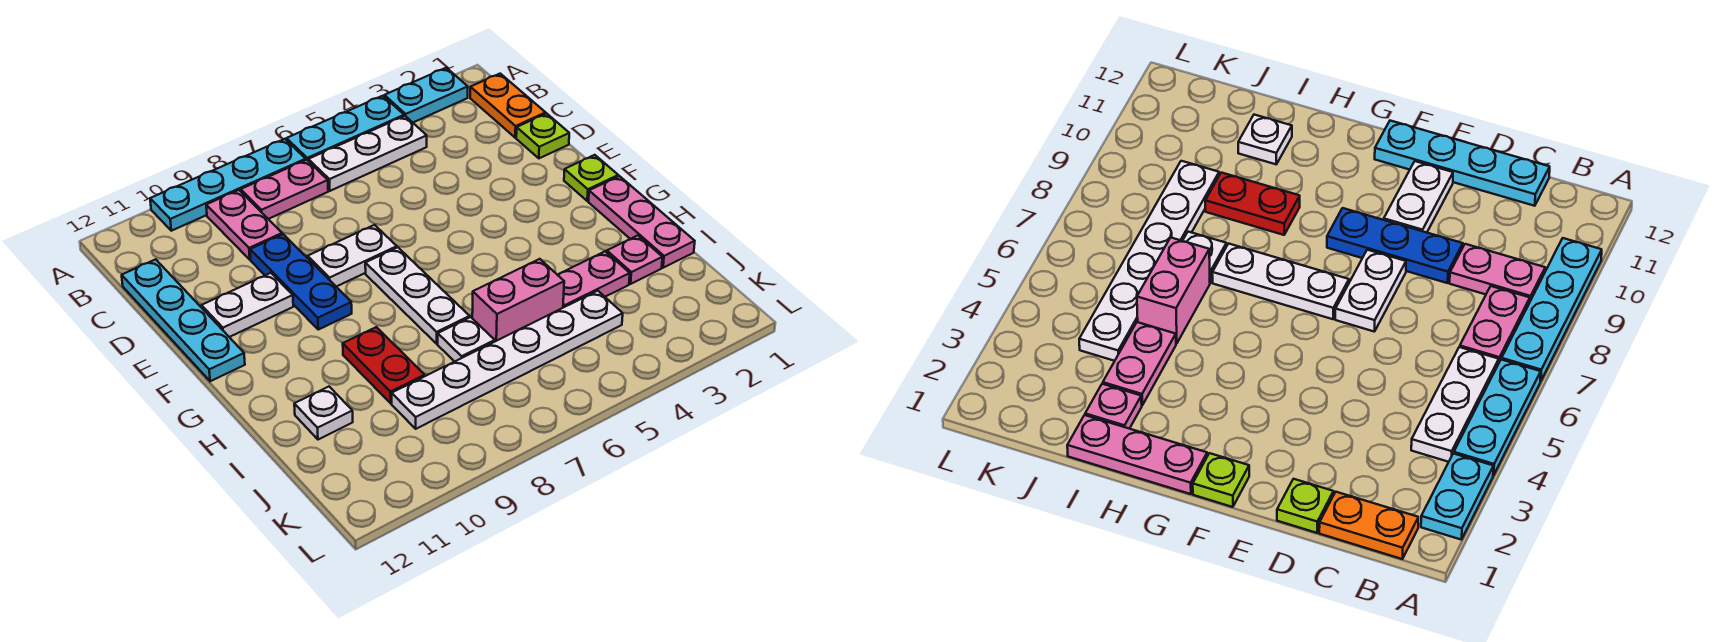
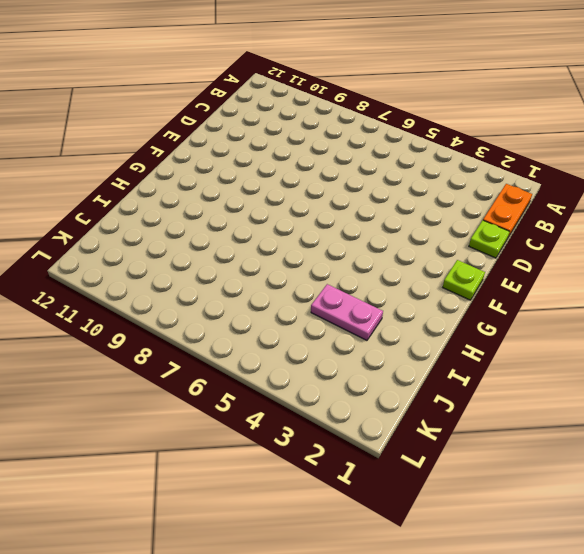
none -> cyan 1x2 plate [384,68,468,122]
none -> cyan 1x3 plate [286,96,404,161]
none -> cyan 1x4 plate [150,139,306,231]

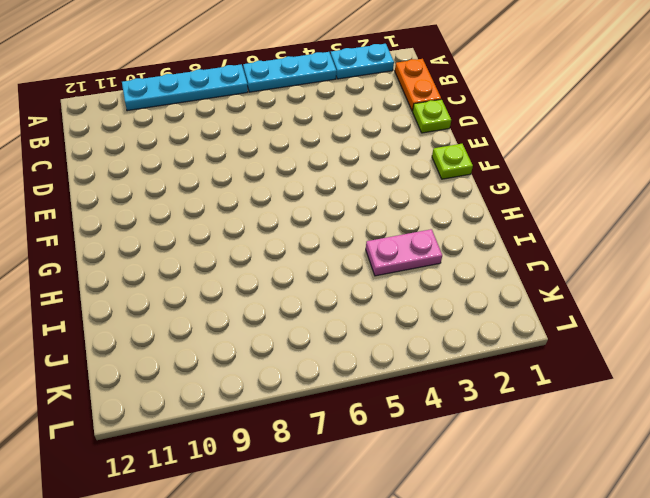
none -> white 1x3 plate [308,116,427,191]
none -> pink 1x2 plate [241,160,328,219]
none -> pink 1x2 plate [206,190,282,260]

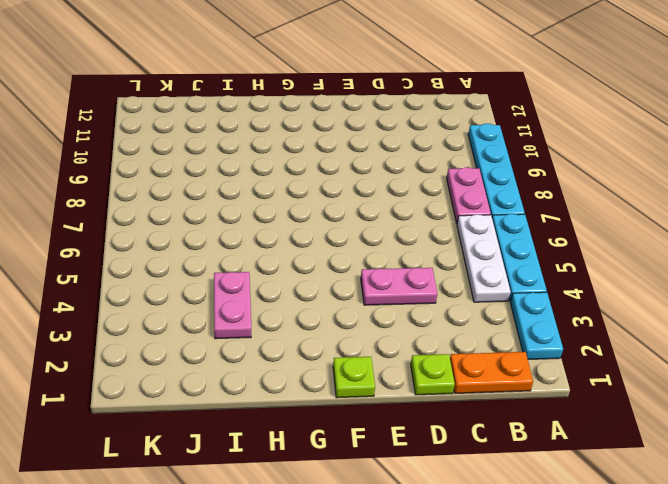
pink 1x2 plate [361,268,437,305] -> pink 1x2 plate moved to [206,190,282,260]
none -> cyan 1x4 plate [122,259,245,381]
none -> blue 1x3 plate [250,234,352,330]
none -> white 1x2 plate [308,225,397,287]

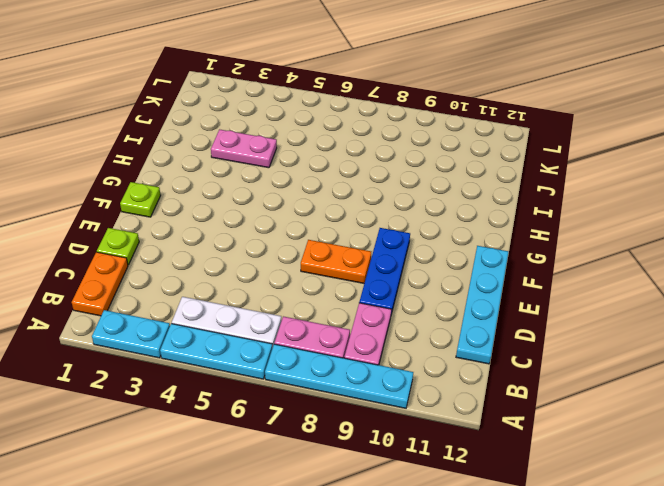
orange 1x2 plate [301,240,371,283] -> white 1x2 plate [308,225,397,287]
none -> white 1x2 plate [201,273,293,337]
none -> white 1x3 plate [365,247,470,344]
none -> pink 1x3 plate [589,176,695,268]

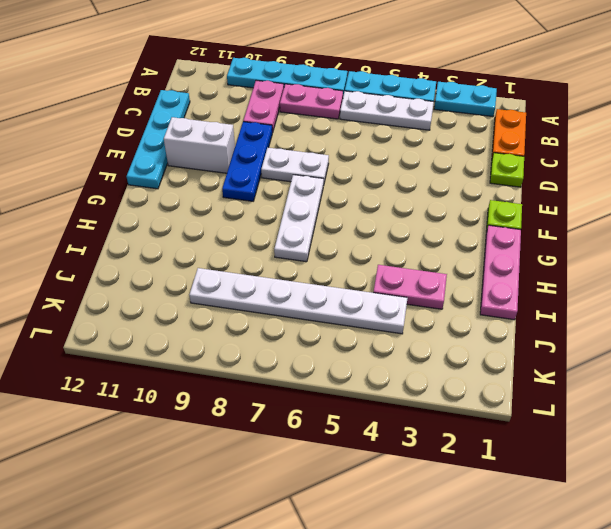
white 1x2 brick [164,117,235,173] -> white 1x2 plate [201,273,293,337]
none -> red 1x2 plate [343,327,425,403]
none -> pink 1x1 plate [607,235,662,284]
none -> pink 1x2 brick [472,259,564,341]

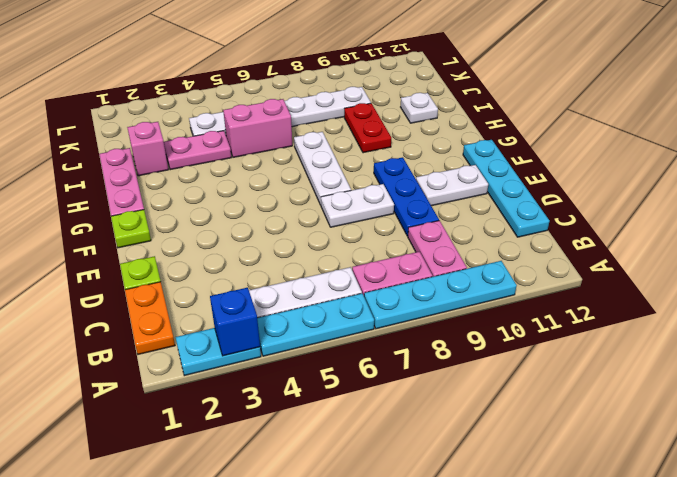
blue 1x1 brick [210,288,260,356] -> none
pink 1x1 brick [127,122,168,176] -> pink 1x1 plate [607,235,662,284]
none -> white 1x1 plate [438,317,495,362]

